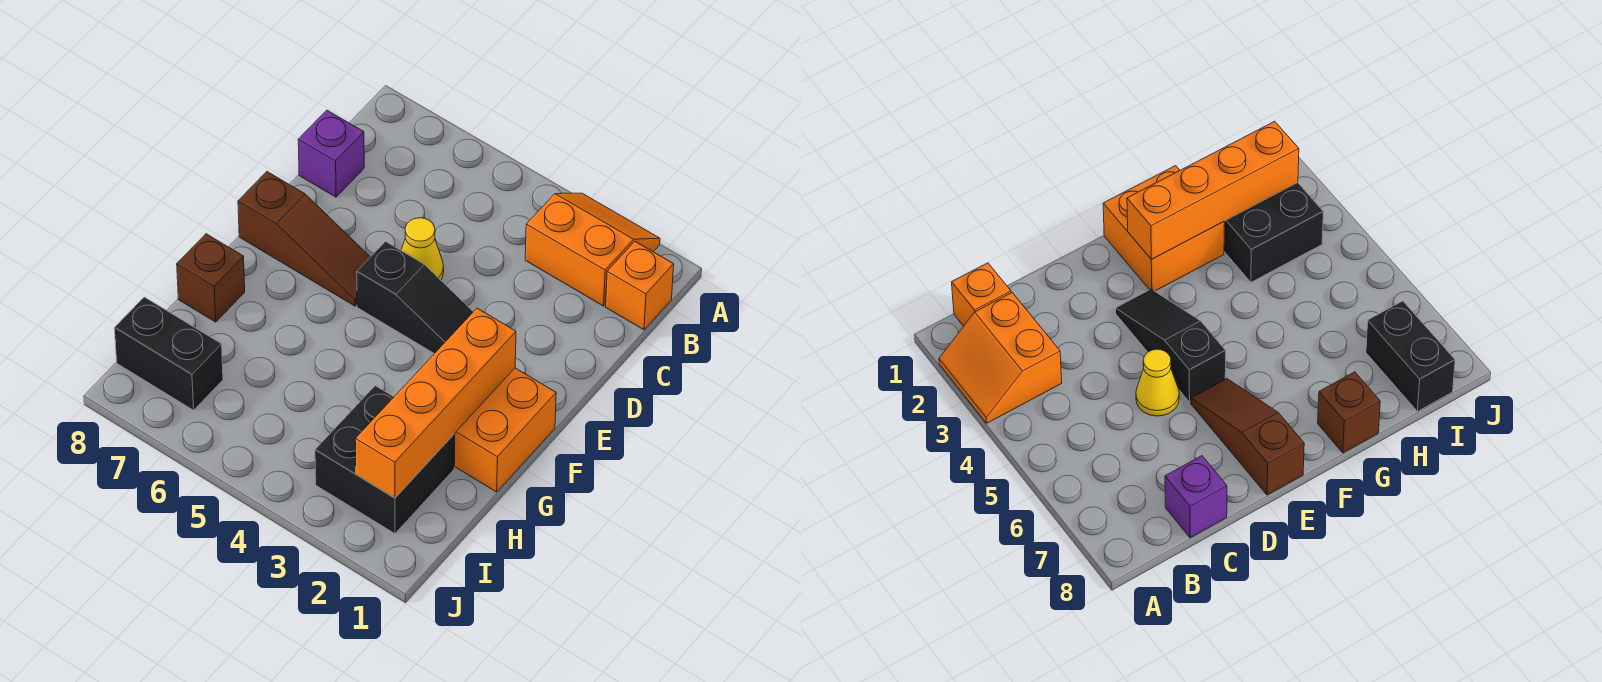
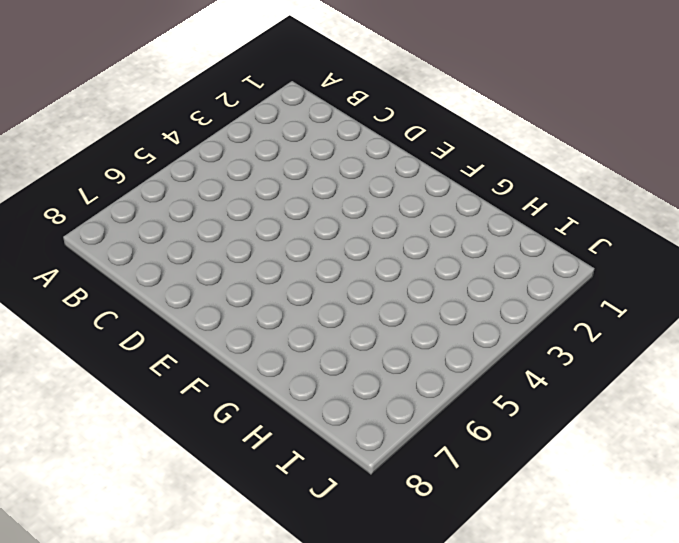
none -> orange 2x2 slope [525,193,660,306]
none -> orange 1x1 brick [606,242,674,330]

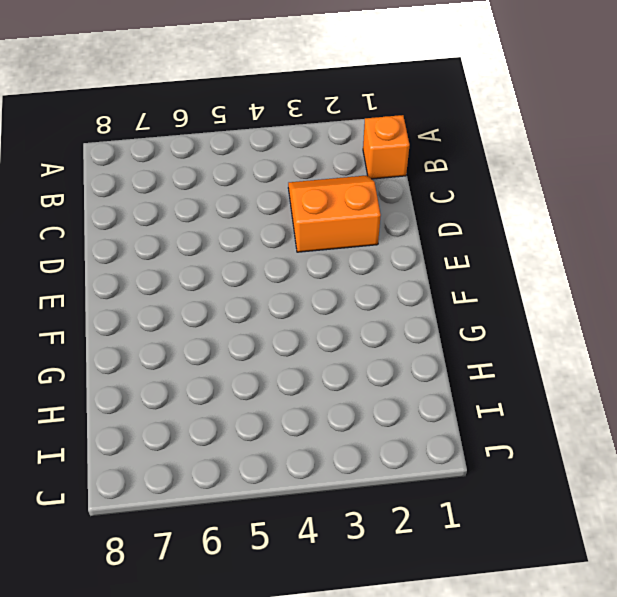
orange 2x2 slope [288,175,381,252] -> orange 2x2 slope moved to [525,193,660,306]
none -> purple 1x1 brick [298,110,364,197]
none -> yellow 1x1 cone [401,218,444,280]

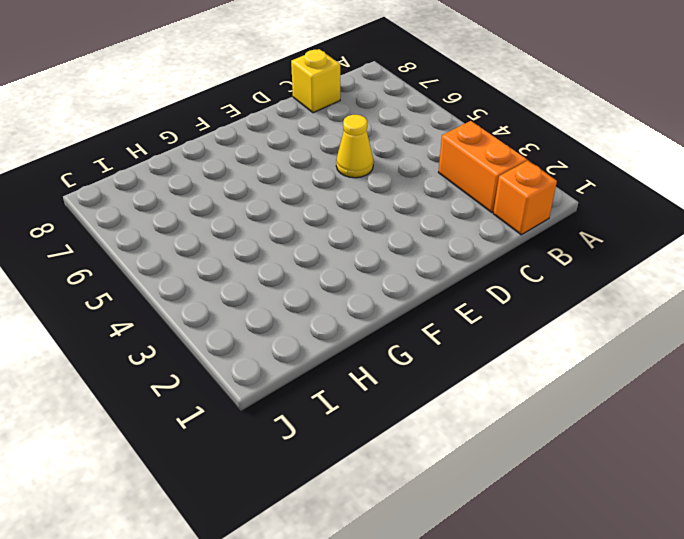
yellow 1x1 brick [291,49,340,113] -> purple 1x1 brick [298,110,364,197]
none -> black 1x3 slope [357,242,473,354]
none -> brown 1x3 slope [238,172,370,306]

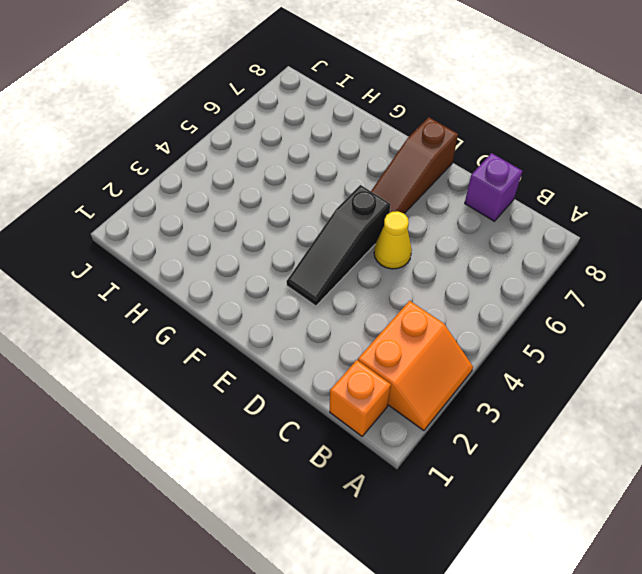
none -> orange 2x2 brick [454,368,556,492]
none -> brown 1x1 brick [177,234,245,322]

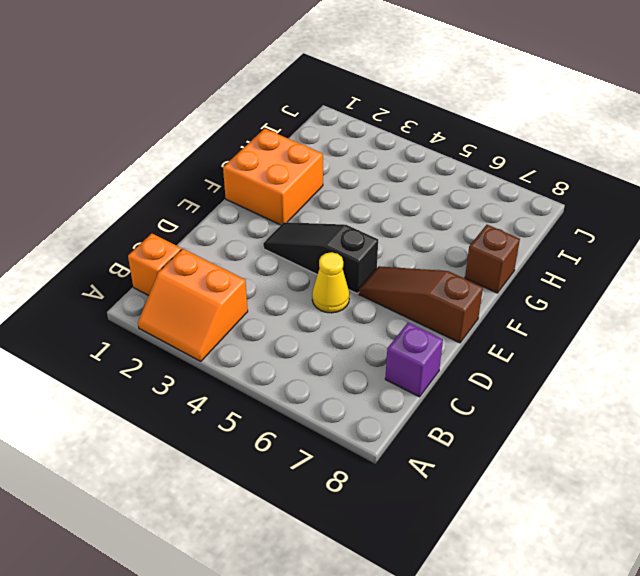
none -> black 2x2 brick [315,386,455,534]
none -> black 1x2 brick [114,297,223,410]

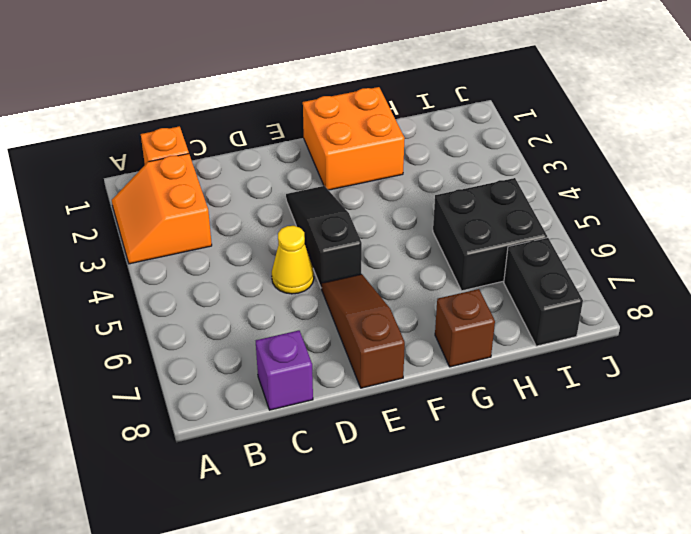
black 2x2 brick [433,178,547,291] -> black 2x2 brick moved to [315,386,455,534]
none -> orange 1x4 brick [355,308,516,498]

